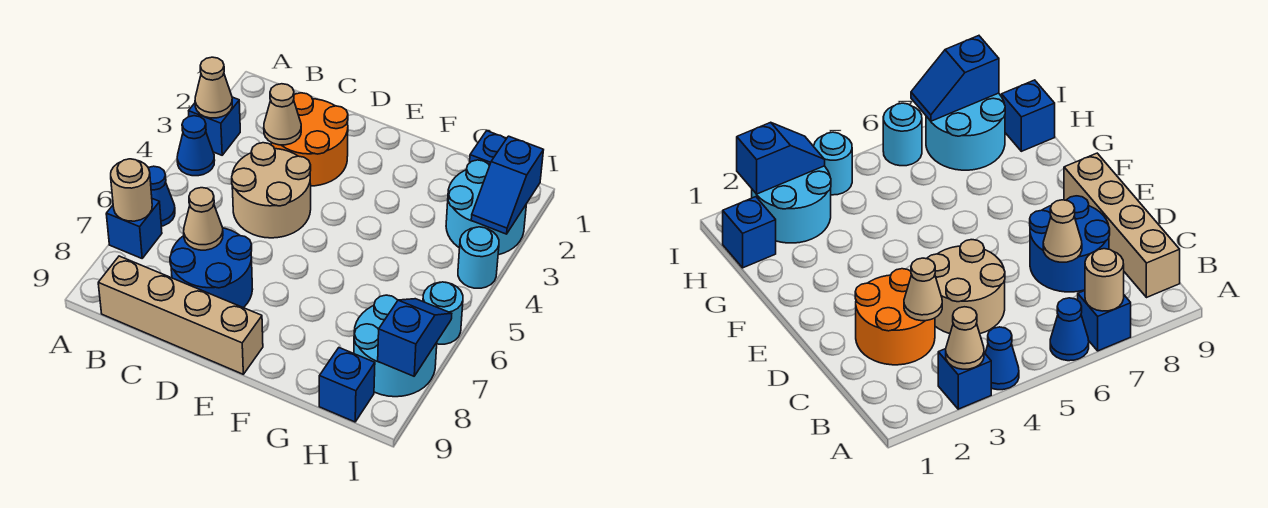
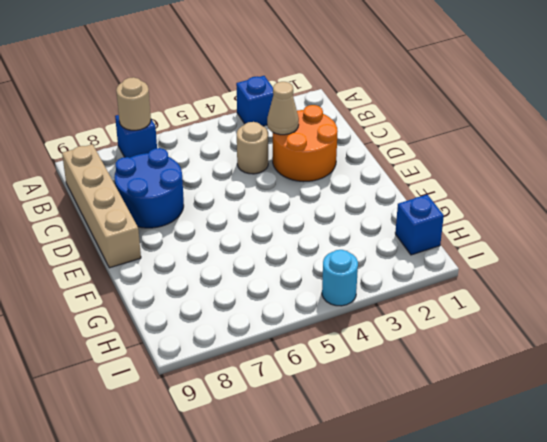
tan 1x1 round brick [237,122,268,174] -> tan 2x2 round brick [232,143,311,238]
none -> blue 1x1 cone [177,116,215,176]
none -> blue 1x1 cone [148,166,175,226]
none -> cyan 2x2 round brick [446,160,526,255]

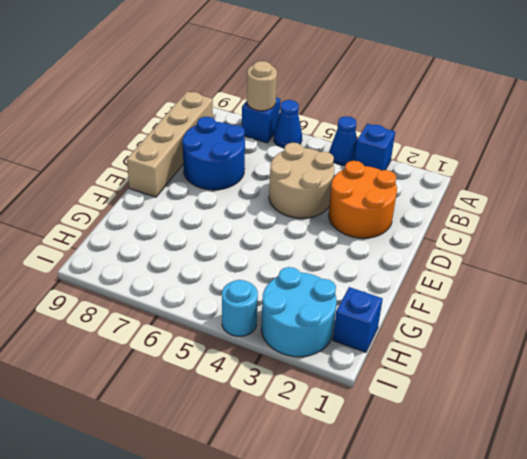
none -> cyan 2x2 round brick [354,295,437,397]
none -> blue 1x1 brick [319,348,375,422]
none -> cyan 1x1 round brick [423,282,463,344]

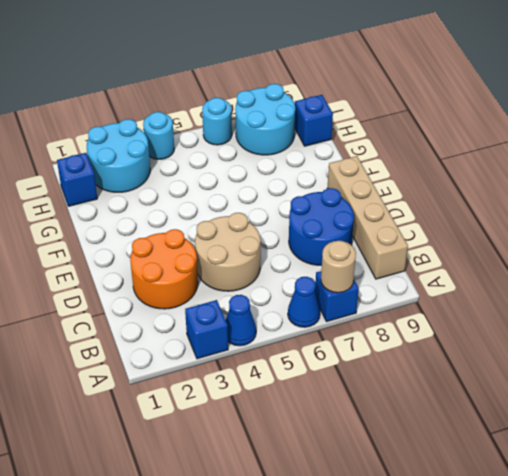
none -> tan 1x1 cone [195,57,232,118]
none -> tan 1x1 cone [264,84,301,145]
none -> tan 1x1 cone [184,188,223,250]

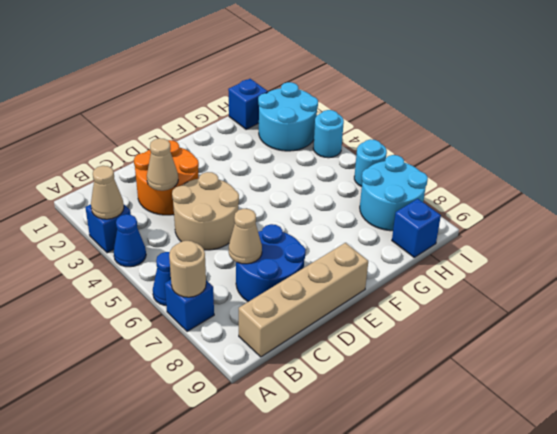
none -> blue 1x2 slope [471,136,543,234]
none -> blue 1x2 slope [378,299,452,376]

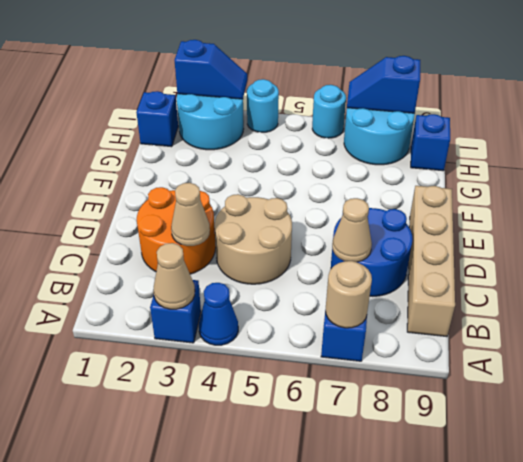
none -> blue 1x1 cone [148,166,175,226]

